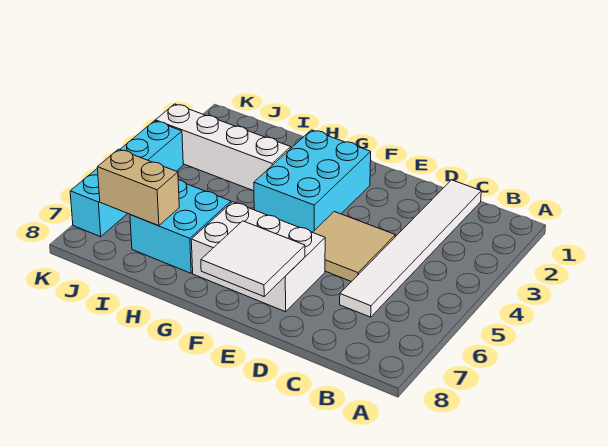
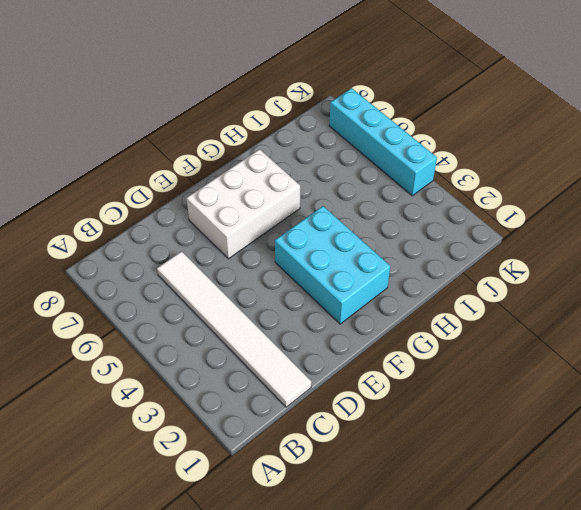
none -> tan 2x2 tile [313,212,395,282]
none -> white 1x4 brick [155,104,291,191]

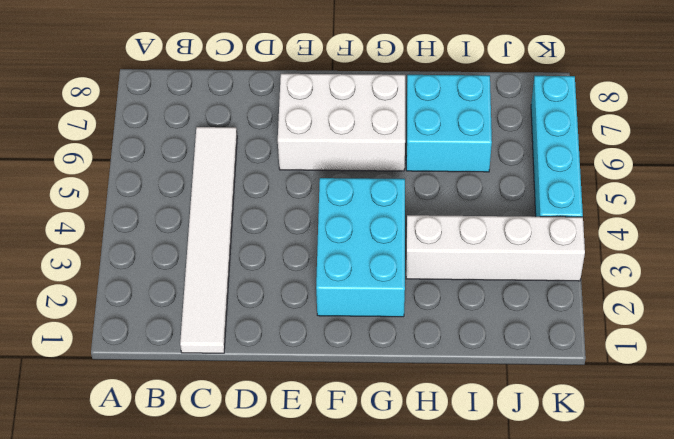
none -> tan 2x2 tile [313,212,395,282]
none -> white 2x2 tile [201,221,305,296]

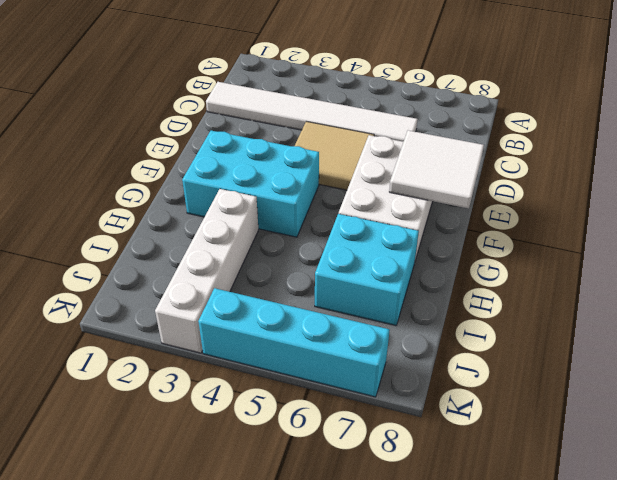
none -> tan 1x2 brick [97,149,179,226]

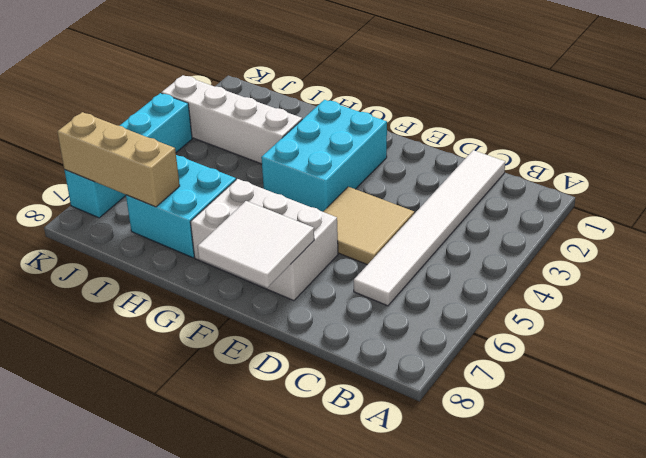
tan 1x3 brick [57,112,180,207] -> tan 1x2 brick [97,149,179,226]

